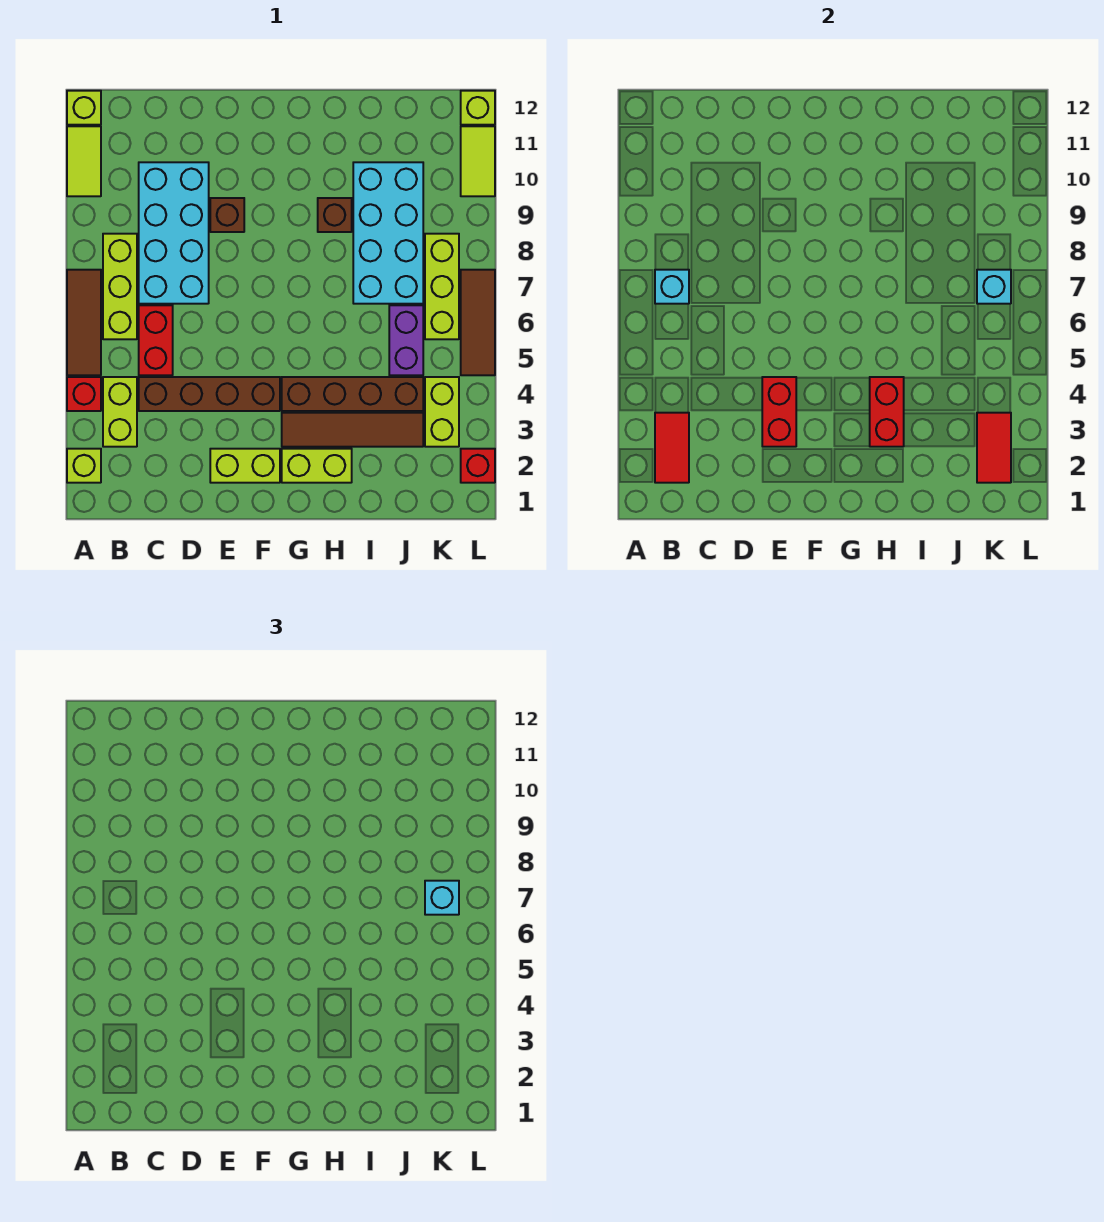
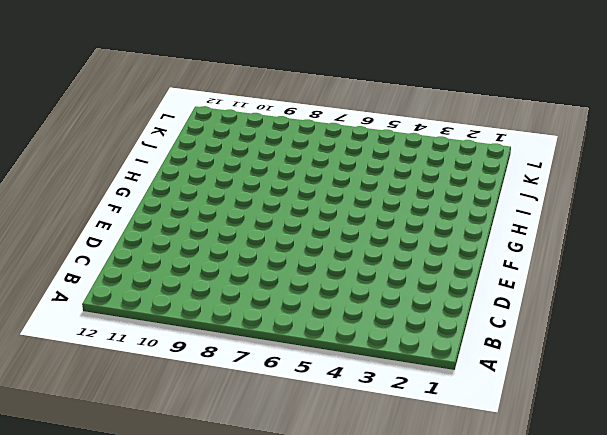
none -> lime 1x1 brick [67,449,101,483]
none -> red 1x1 brick [67,377,101,411]
none -> brown 1x3 tile [67,270,101,375]
none -> lime 1x2 tile [67,126,101,196]

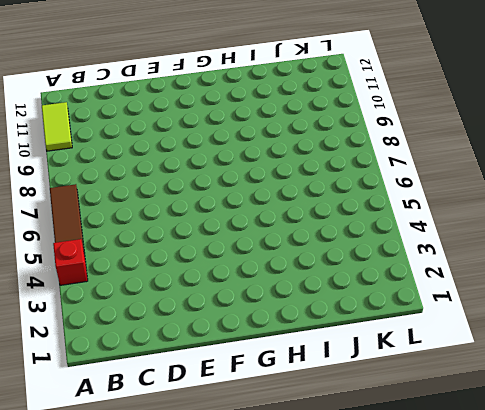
none -> lime 1x1 brick [67,449,101,483]
none -> lime 1x1 brick [67,91,101,125]
none -> lime 1x2 brick [103,377,137,447]
none -> lime 1x3 brick [103,234,137,339]

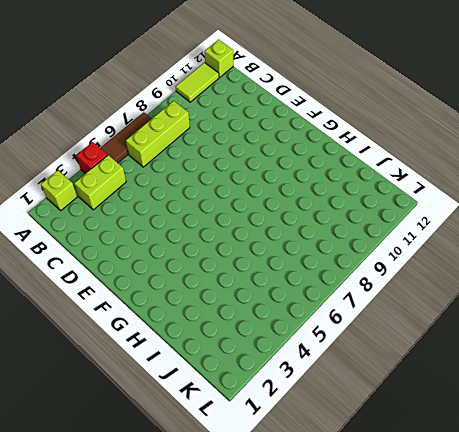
none -> brown 1x4 brick [139,377,280,411]
none -> red 1x2 brick [139,305,173,375]
none -> cyan 2x4 brick [139,162,209,304]
none -> lime 1x2 brick [210,449,280,483]

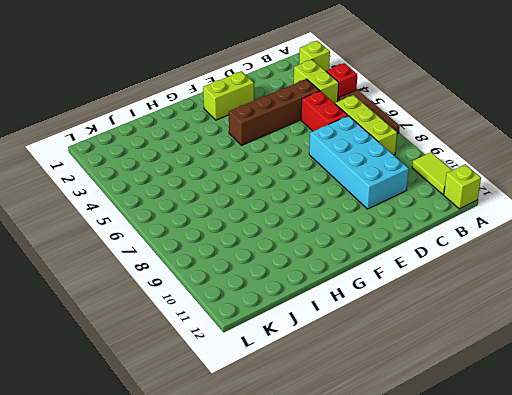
none -> brown 1x1 brick [210,198,244,232]
none -> lime 1x2 brick [282,449,352,483]
none -> brown 1x4 tile [282,413,423,447]
none -> brown 1x4 brick [282,377,423,411]

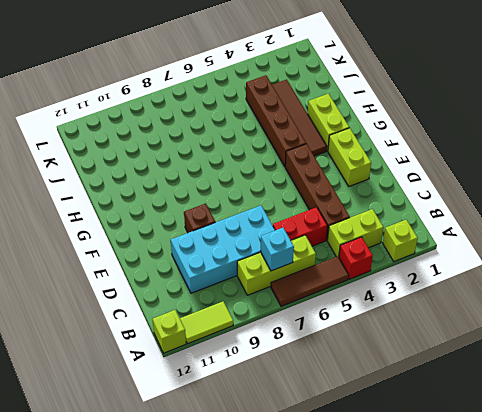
none -> brown 1x1 brick [318,198,352,232]
none -> cyan 2x4 brick [353,162,423,304]
none -> purple 1x2 brick [389,305,423,375]
none -> lime 1x2 brick [425,377,459,447]

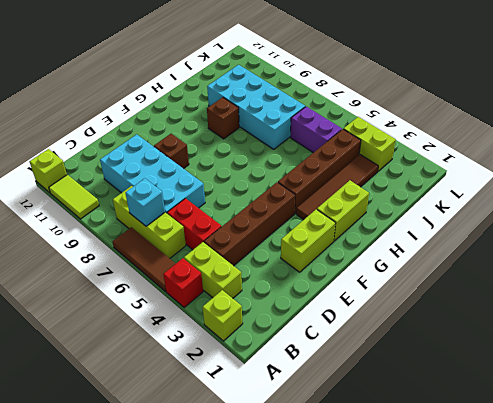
none -> lime 1x3 brick [425,234,459,339]
none -> red 1x1 brick [461,449,495,483]
none -> brown 1x3 tile [461,270,495,375]
none -> lime 1x2 tile [461,126,495,196]

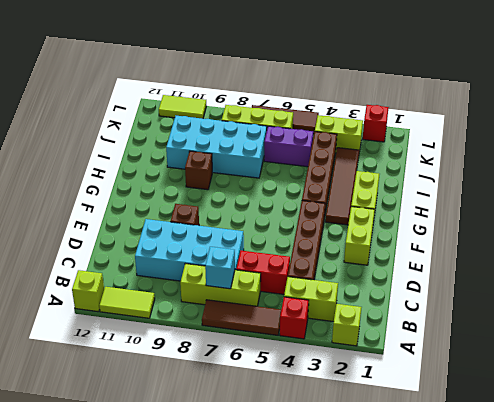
none -> lime 1x1 brick [461,91,495,125]
none -> red 1x2 tile [655,413,689,483]
none -> red 1x2 brick [762,377,796,447]
none -> red 1x2 brick [870,377,904,447]

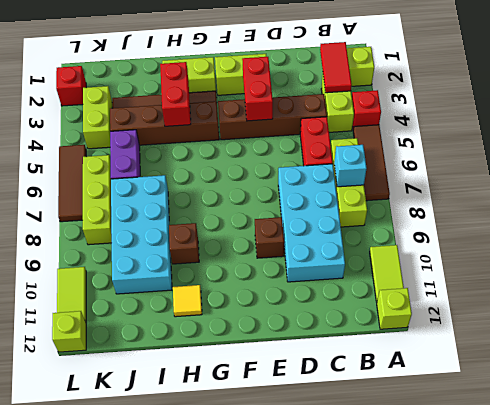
yellow 1x1 tile [173,285,202,317] -> none
none -> red 1x2 tile [977,413,1011,483]
none -> cyan 1x1 brick [977,270,1011,304]
none -> cyan 1x1 brick [425,881,459,915]

